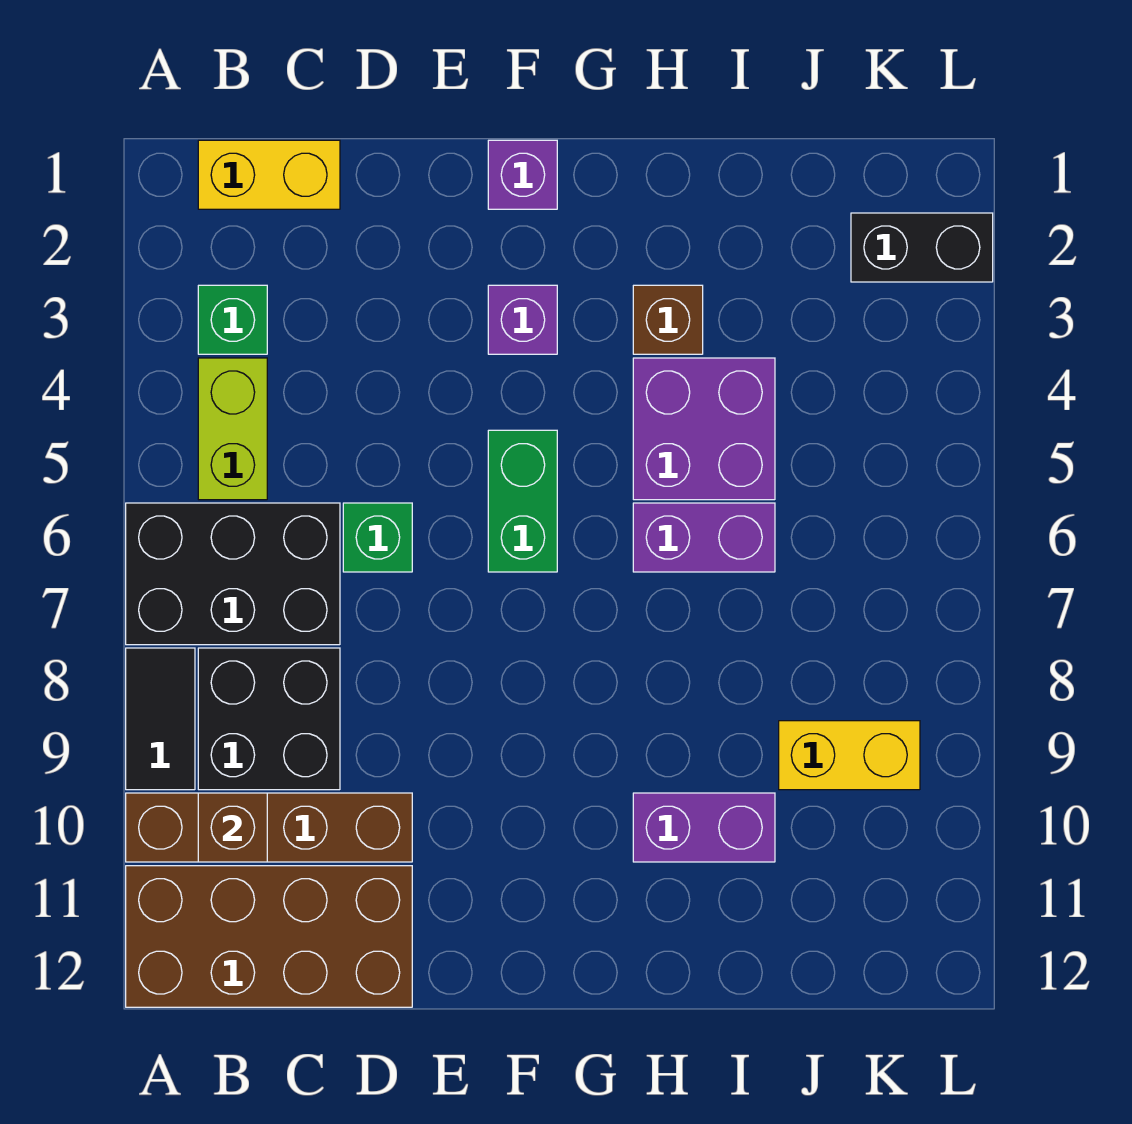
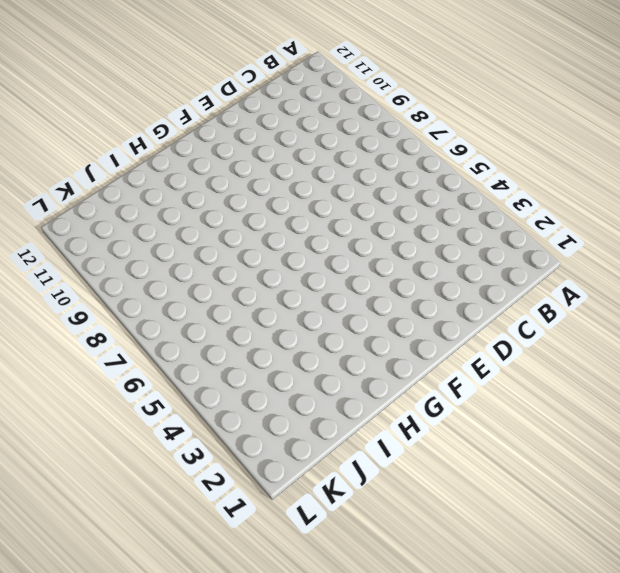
none -> black 2x3 brick [126,503,340,645]
none -> black 1x2 tile [126,648,195,790]
none -> brown 1x4 brick [126,793,412,862]

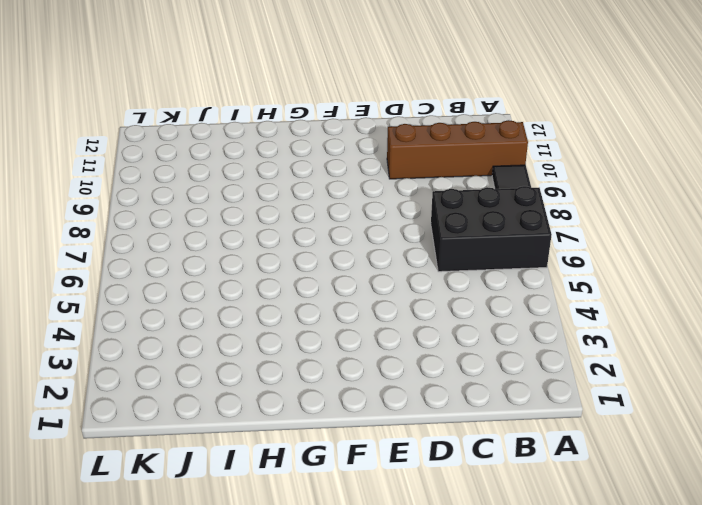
none -> brown 2x4 brick [126,866,412,1007]
none -> yellow 1x2 brick [198,140,340,209]
none -> green 1x1 brick [198,285,267,354]

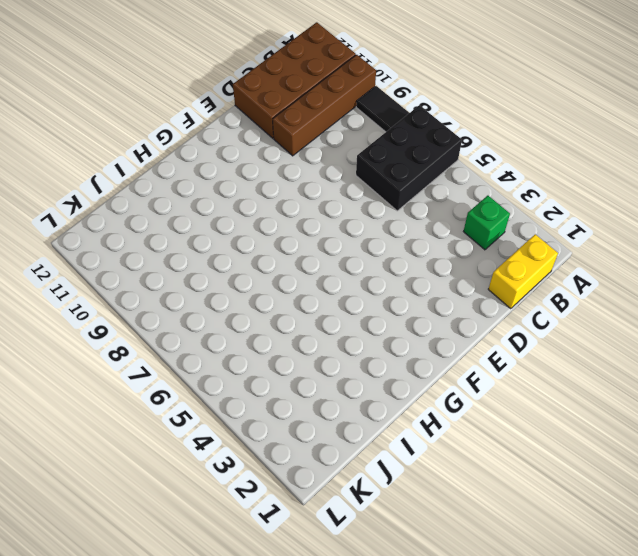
none -> lime 1x2 brick [198,358,267,500]
none -> black 2x2 brick [198,648,340,790]
none -> green 1x1 brick [343,503,412,572]

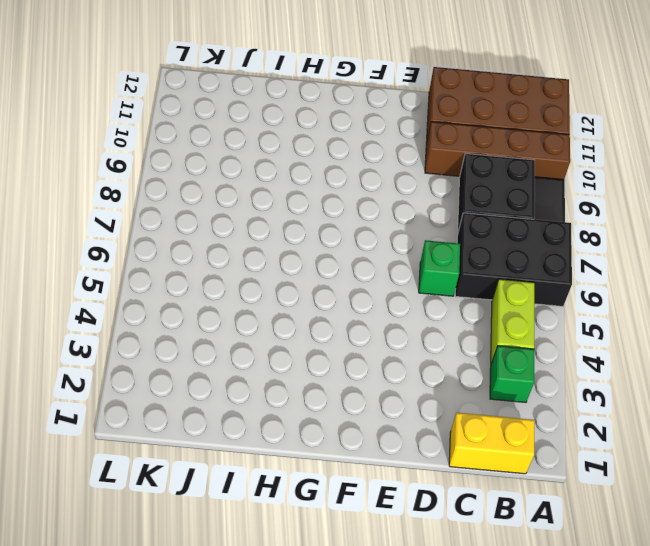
none -> purple 1x1 brick [488,140,557,209]
none -> purple 1x1 brick [488,285,557,354]
none -> green 1x2 brick [488,430,557,572]

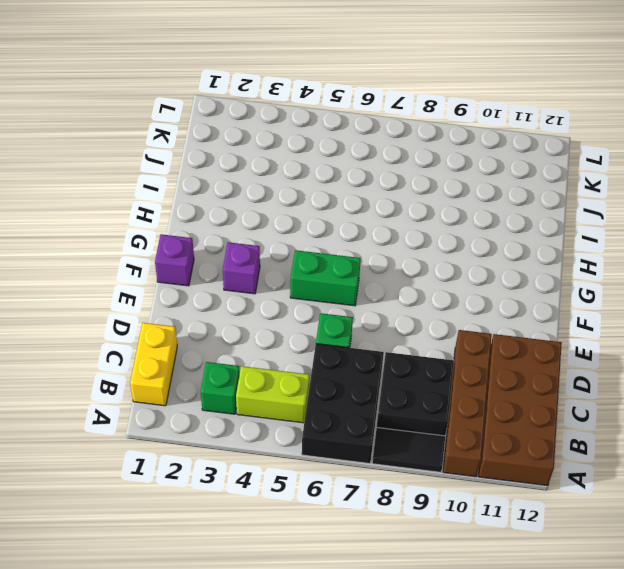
none -> brown 1x1 brick [633,285,703,354]
none -> purple 2x2 brick [633,358,775,500]
none -> purple 1x2 brick [633,503,775,572]

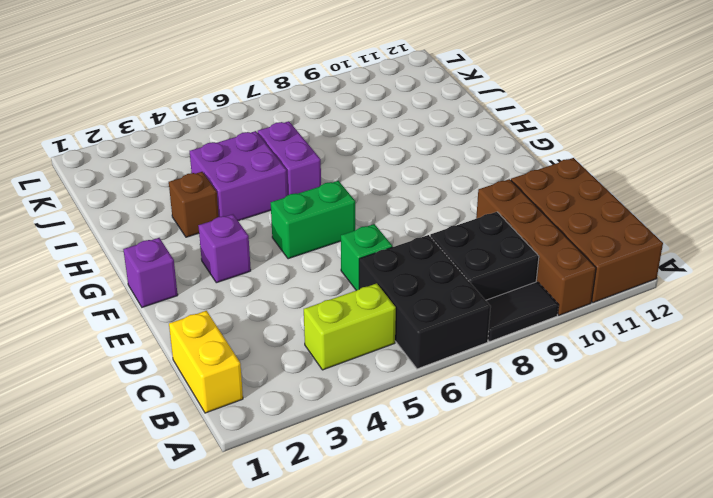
none -> green 1x1 brick [198,285,267,354]
none -> purple 1x2 brick [633,793,775,862]
none -> yellow 1x2 brick [779,721,920,790]

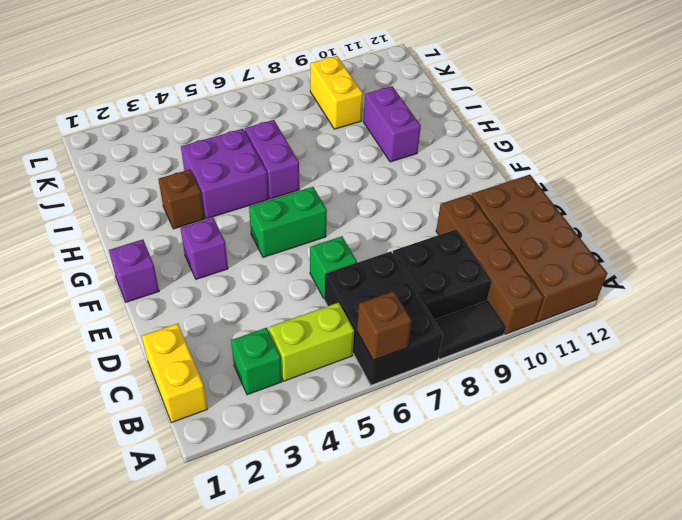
brown 1x1 brick [357,291,412,360] -> brown 1x1 brick moved to [198,793,267,862]
none -> black 1x2 brick [851,213,993,282]

